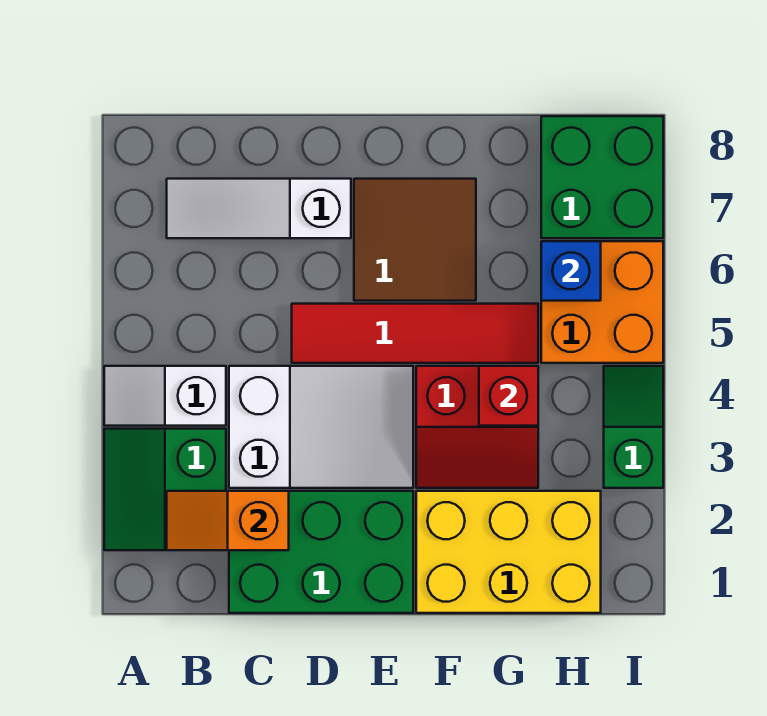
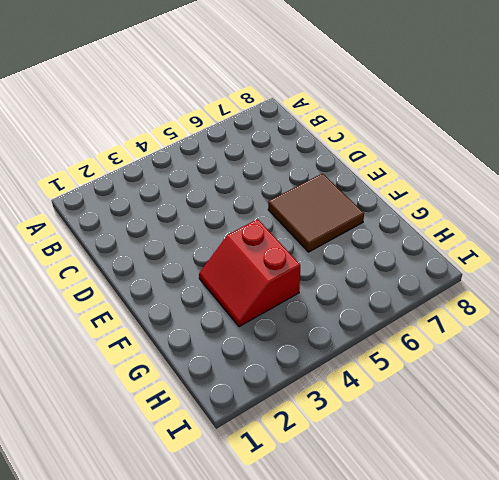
none -> green 2x2 slope [104,429,226,550]
none -> white 1x2 slope [104,366,226,426]
none -> white 1x3 slope [167,179,351,238]

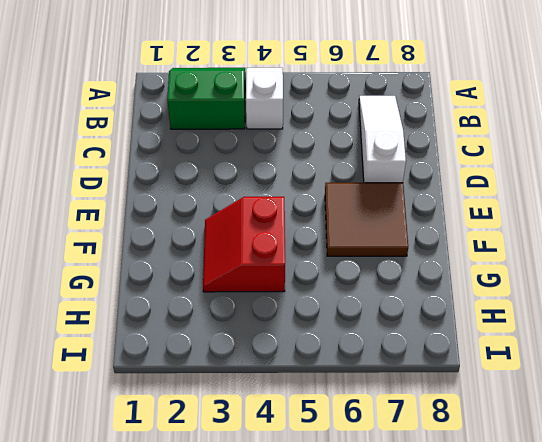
none -> green 2x3 brick [229,491,413,613]
none -> white 2x3 slope [229,366,413,488]
none -> red 1x4 tile [292,304,538,363]

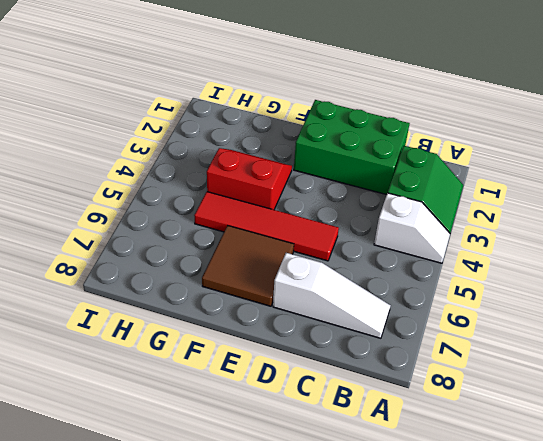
none -> white 2x3 slope [229,366,413,488]
none -> yellow 2x3 brick [416,491,601,613]
none -> orange 2x2 brick [541,241,663,363]

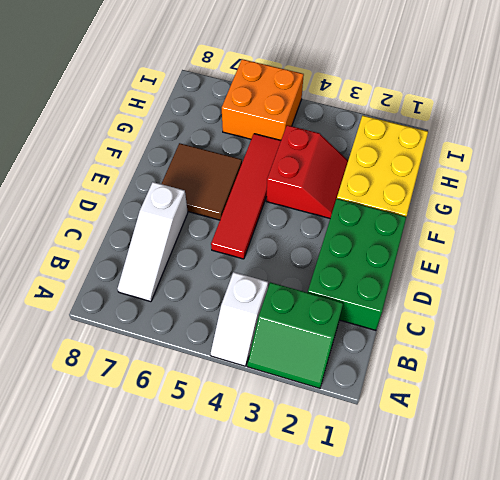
none -> white 2x3 slope [229,366,413,488]
none -> green 2x2 brick [541,116,663,238]
none -> green 1x2 slope [604,366,663,488]

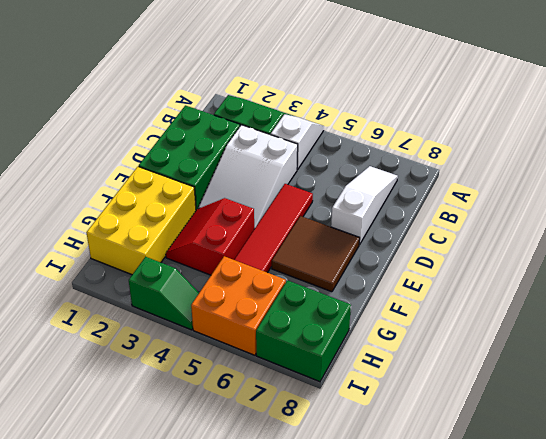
none -> orange 1x2 slope [167,491,289,550]
none -> red 1x1 brick [479,366,538,426]
none -> blue 1x1 brick [541,241,601,301]

